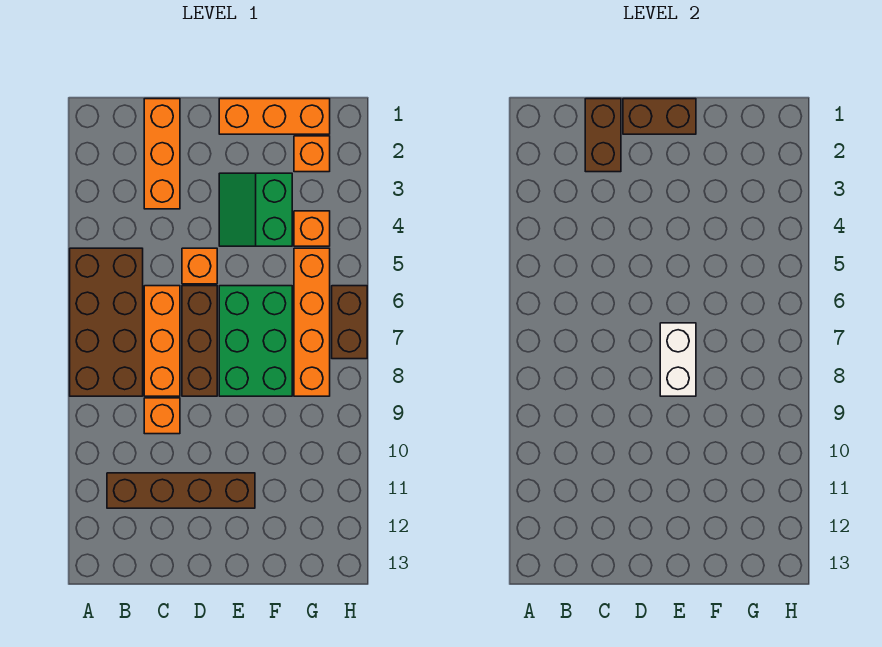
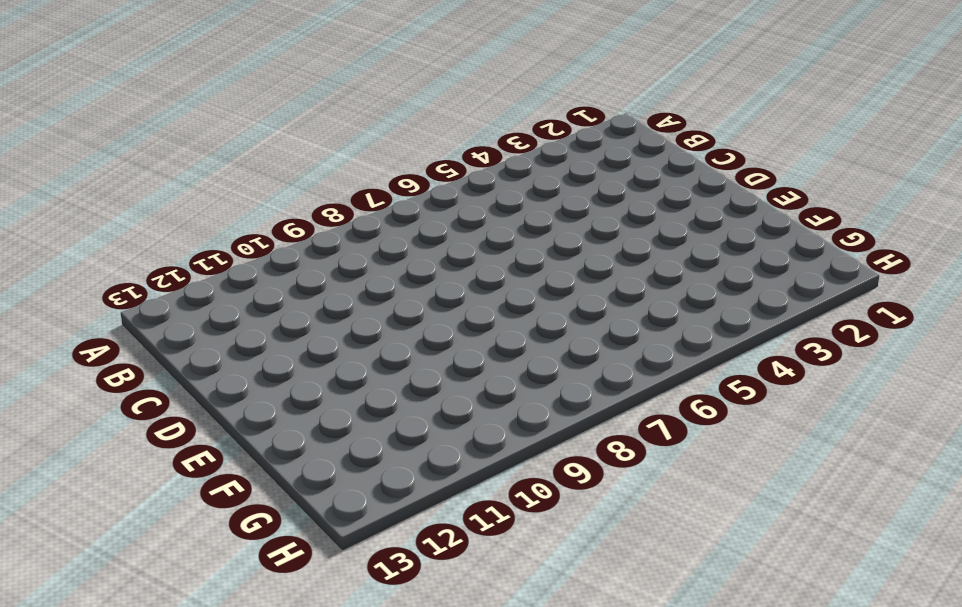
none -> brown 2x4 brick [70,248,143,396]
none -> brown 1x4 brick [107,473,255,508]
none -> orange 1x3 brick [144,99,180,209]

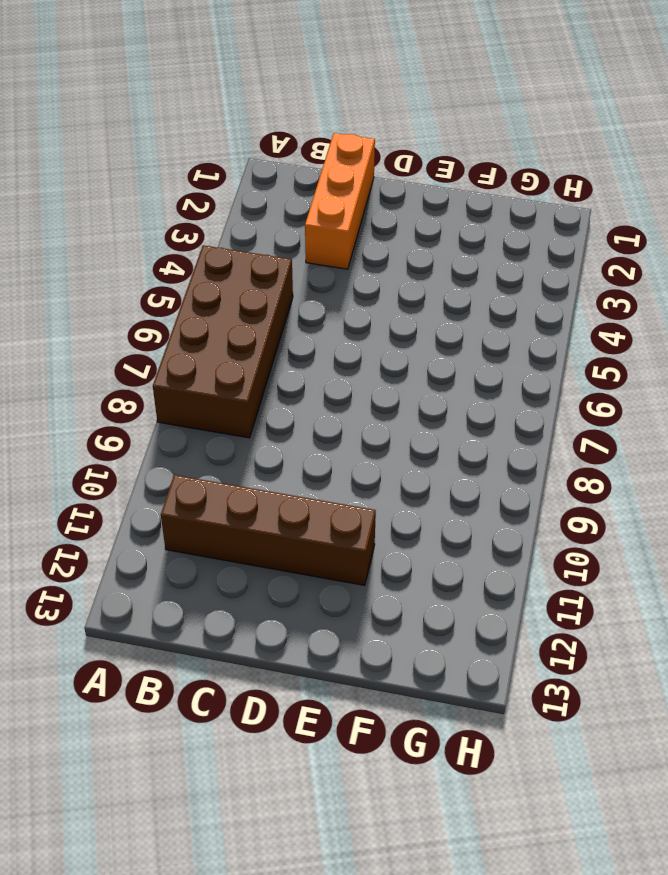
none -> orange 1x3 brick [144,286,180,396]
none -> orange 1x1 brick [144,398,180,434]
none -> orange 1x1 brick [182,248,217,284]

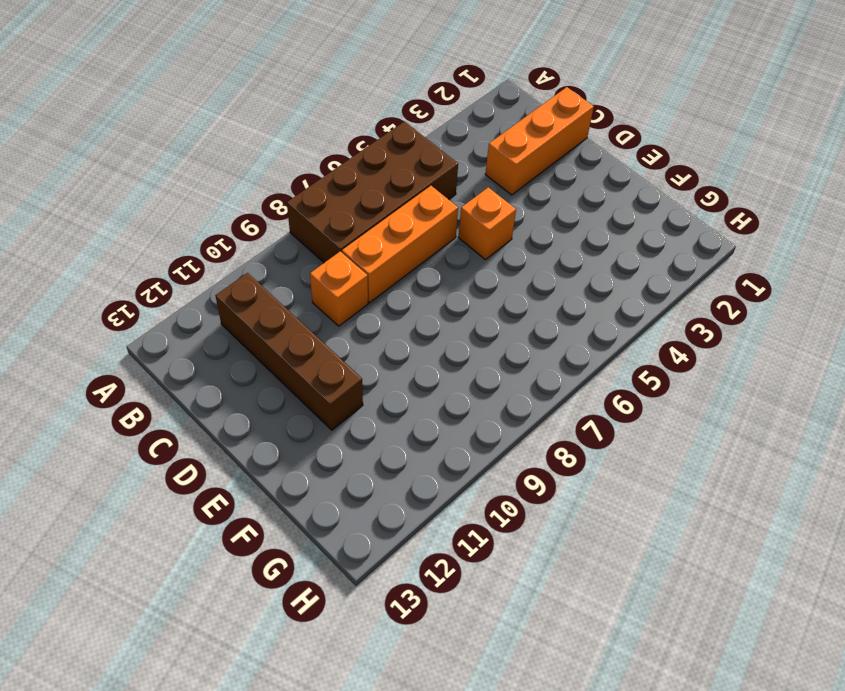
none -> brown 1x3 brick [182,286,217,396]
none -> orange 1x3 brick [219,99,330,134]
none -> green 2x2 slope [219,173,292,246]

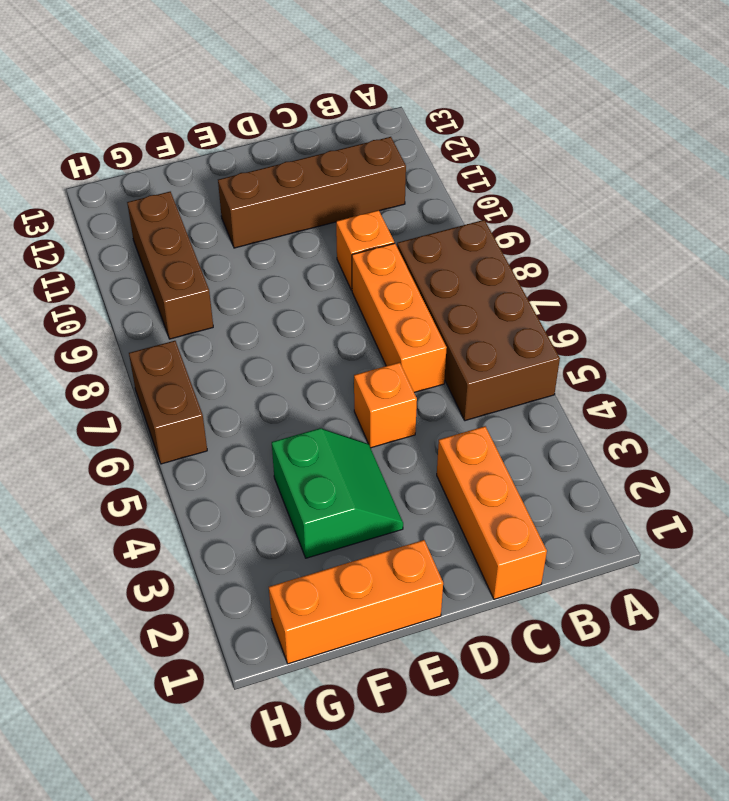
brown 1x3 brick [127,192,213,339] -> brown 1x3 brick moved to [182,286,217,396]
none -> green 2x3 brick [219,286,292,396]
none -> orange 1x1 brick [294,136,330,172]
none -> orange 1x1 brick [294,211,330,246]

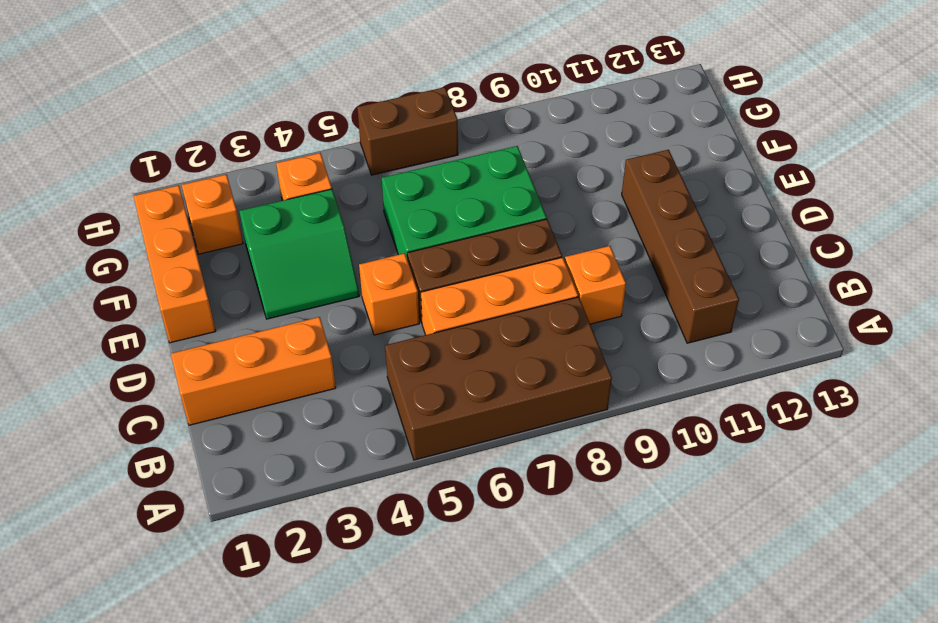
none -> orange 1x4 brick [294,248,330,396]
none -> brown 1x2 brick [585,99,621,172]
none -> brown 1x2 brick [623,99,696,134]

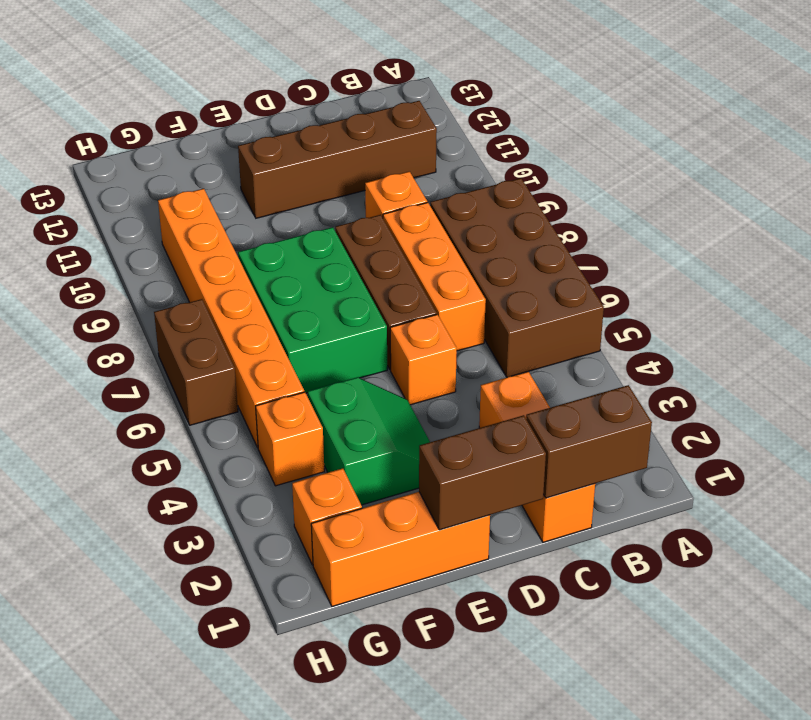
brown 1x2 brick [526,385,652,498] -> brown 1x2 brick turned to [585,99,621,172]
orange 1x6 brick [158,189,304,447] -> orange 1x4 brick [294,248,330,396]
none -> white 1x2 brick [660,323,696,396]

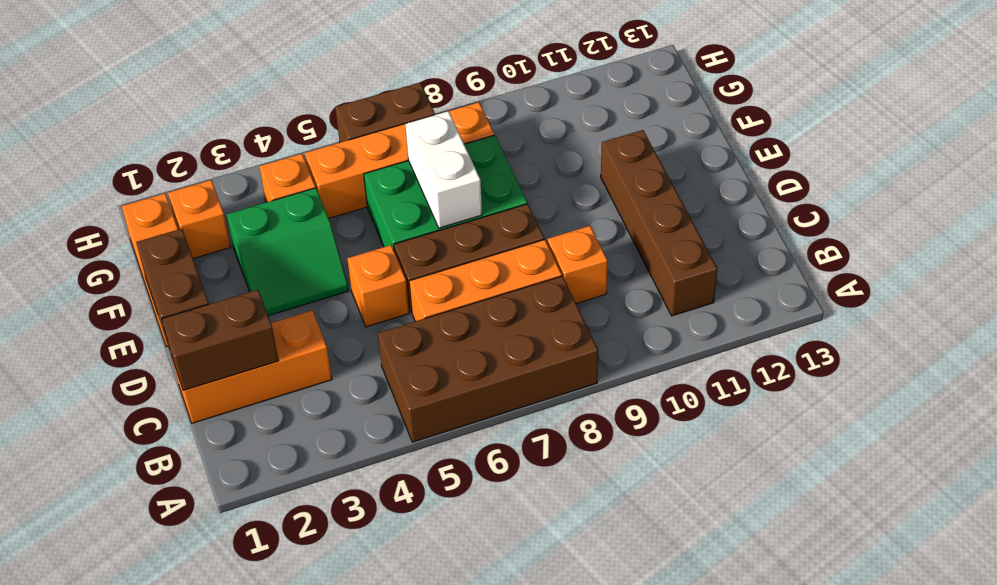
white 1x2 brick [405,111,482,228] -> white 1x2 brick turned to [660,323,696,396]

